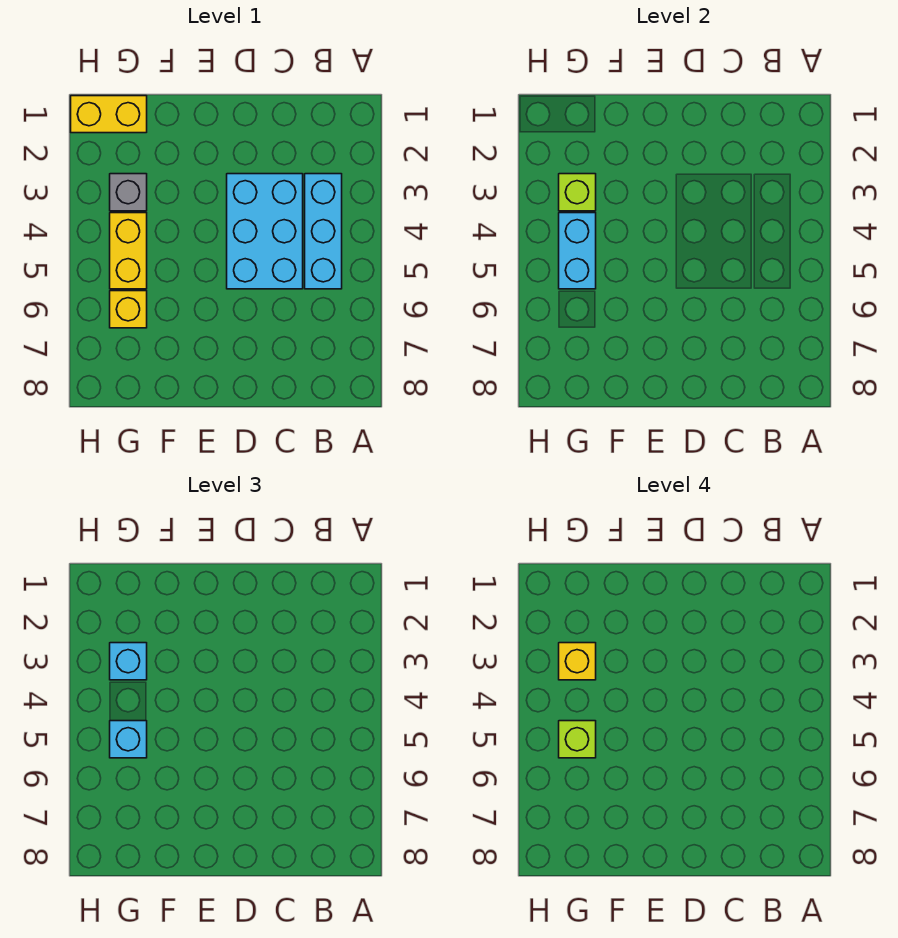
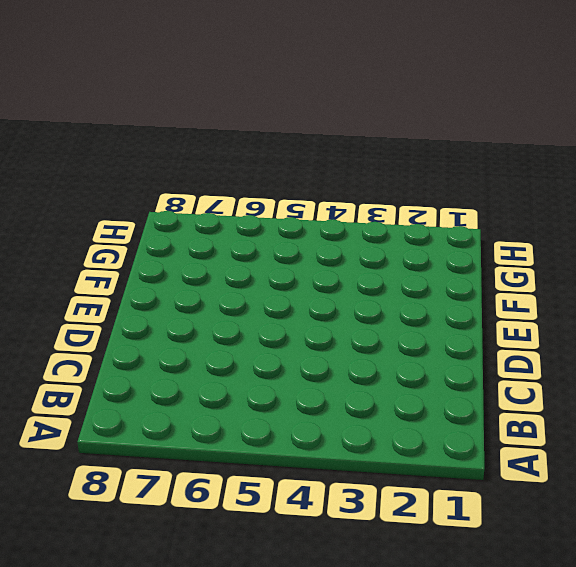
none -> cyan 1x3 brick [305,174,342,289]
none -> cyan 2x3 brick [227,174,303,289]
none -> yellow 1x2 brick [71,96,147,133]

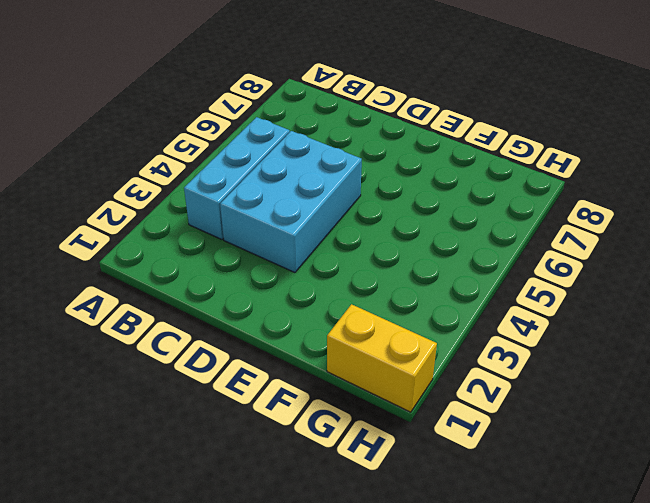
none -> grey 1x1 brick [110,174,147,211]
none -> yellow 1x2 brick [110,213,147,289]
none -> yellow 1x1 brick [110,291,147,328]

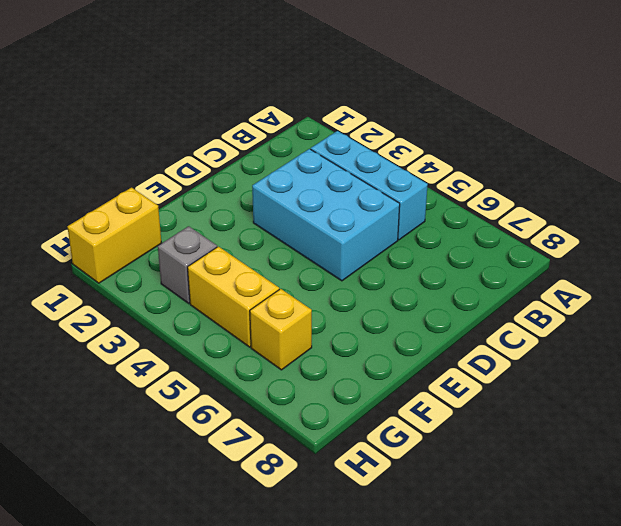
none -> lime 1x1 brick [559,174,596,211]
none -> cyan 1x2 brick [559,213,596,289]
none -> cyan 1x1 brick [110,643,147,680]

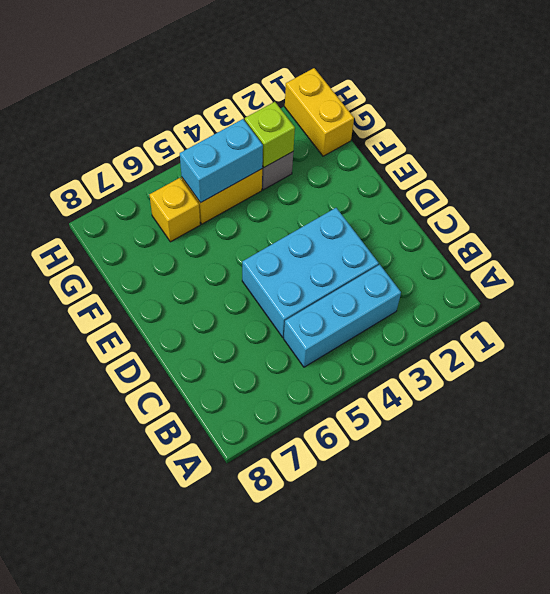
none -> cyan 1x1 brick [110,643,147,680]
none -> cyan 1x1 brick [110,721,147,758]
none -> yellow 1x1 brick [559,643,596,680]

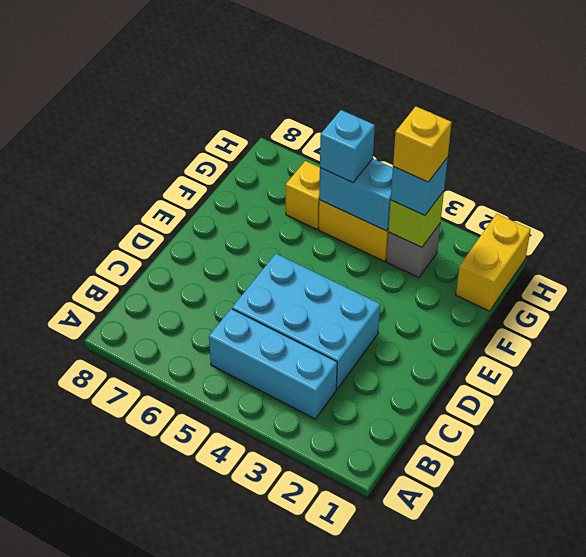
none -> lime 1x1 brick [559,721,596,758]

